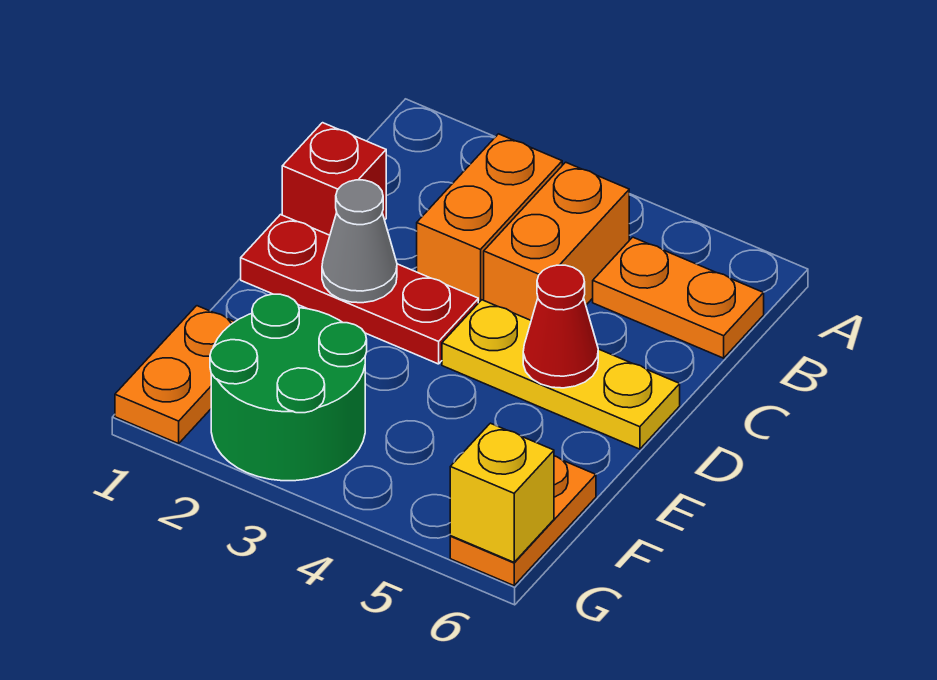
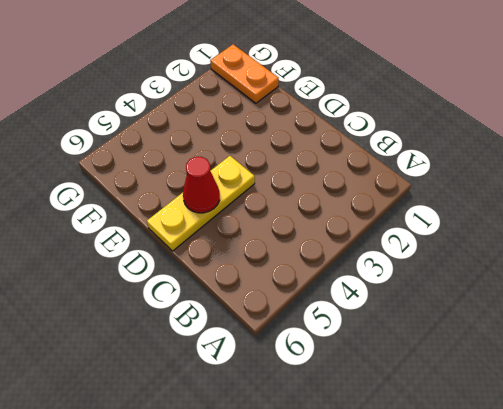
none -> orange 1x2 brick [417,134,562,303]
none -> orange 1x2 brick [484,162,629,320]
none -> orange 1x2 plate [593,237,764,358]

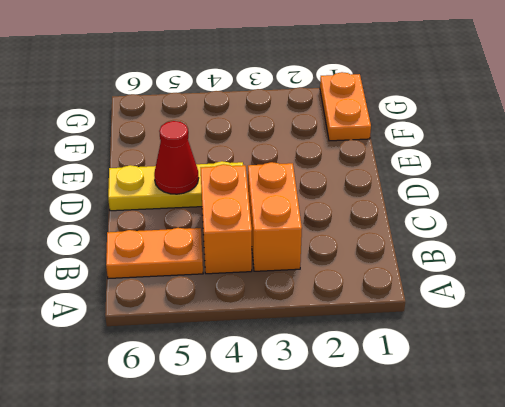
none -> red 1x1 brick [282,123,386,235]
none -> red 1x3 plate [241,215,478,364]
none -> green 2x2 round brick [210,294,367,481]

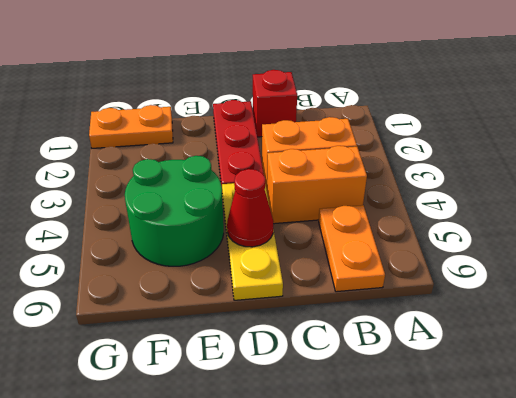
green 2x2 round brick [125,156,224,266] -> green 2x2 round brick moved to [210,294,367,481]
none -> orange 1x2 plate [450,456,596,586]
none -> grey 1x1 cone [322,180,397,303]
none -> yellow 1x1 brick [450,423,554,562]

